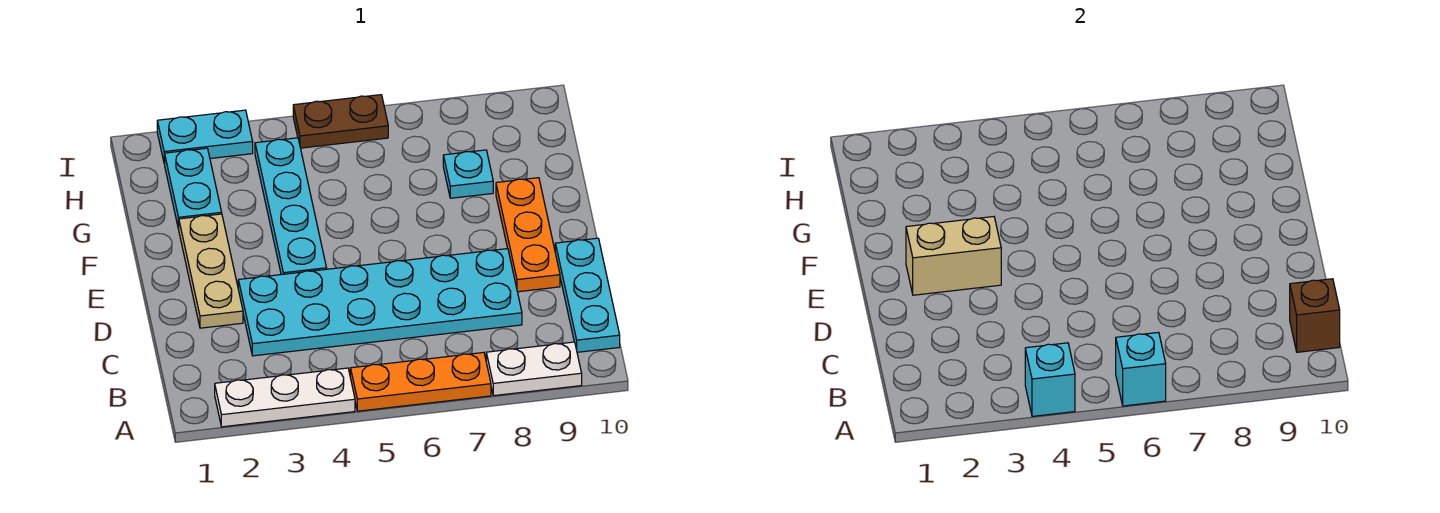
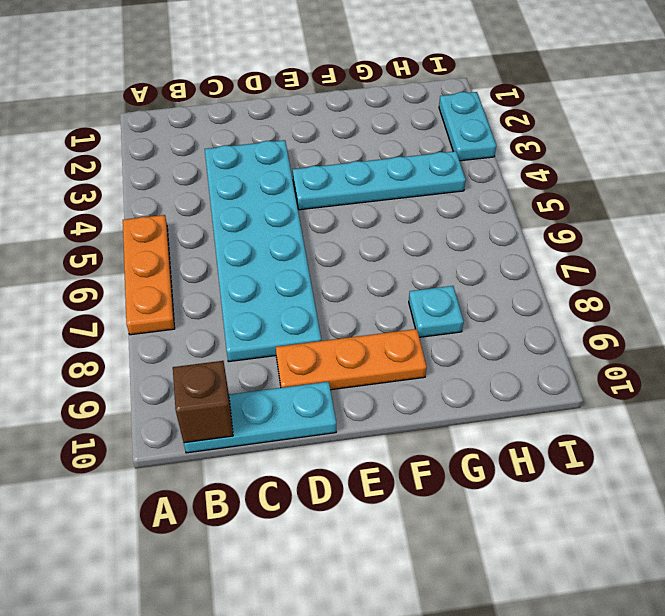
none -> white 1x3 plate [215,368,355,427]
none -> white 1x2 plate [486,342,582,396]
none -> tan 1x3 plate [179,214,243,328]

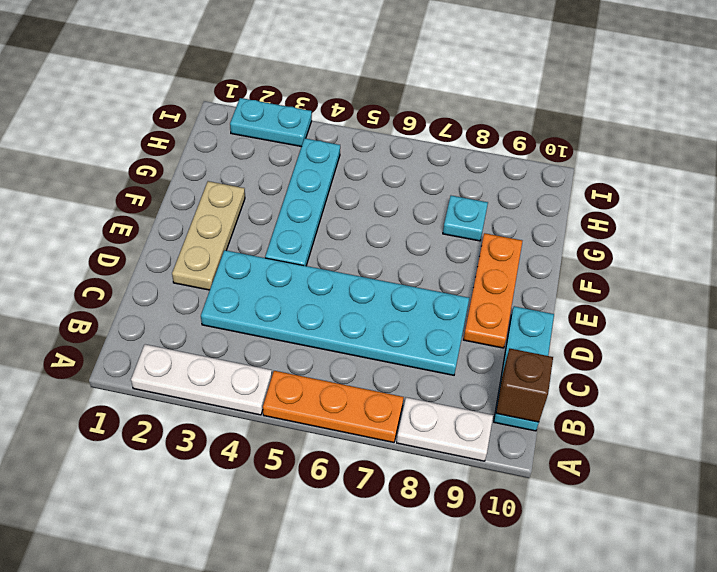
none -> cyan 1x2 plate [164,148,222,229]
none -> brown 1x2 plate [293,95,388,148]
none -> cyan 1x1 brick [1025,343,1075,416]

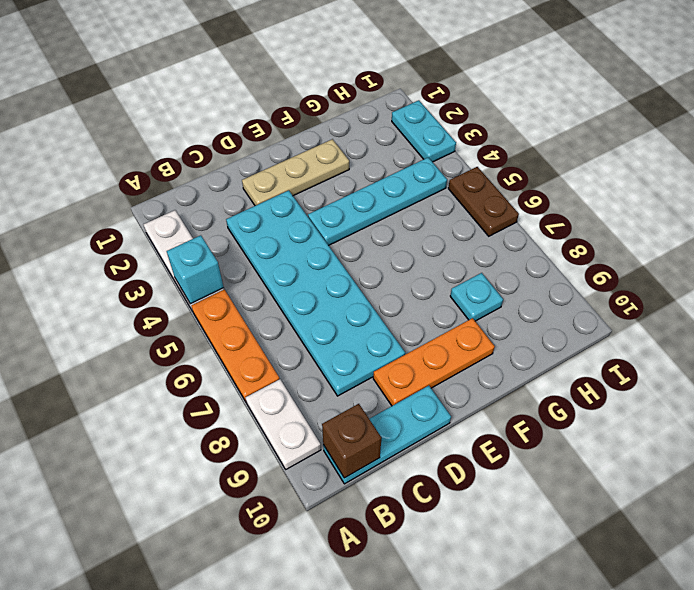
none -> cyan 1x2 plate [164,148,222,229]
none -> cyan 1x1 brick [1116,332,1166,406]
none -> tan 1x2 brick [906,217,1001,295]

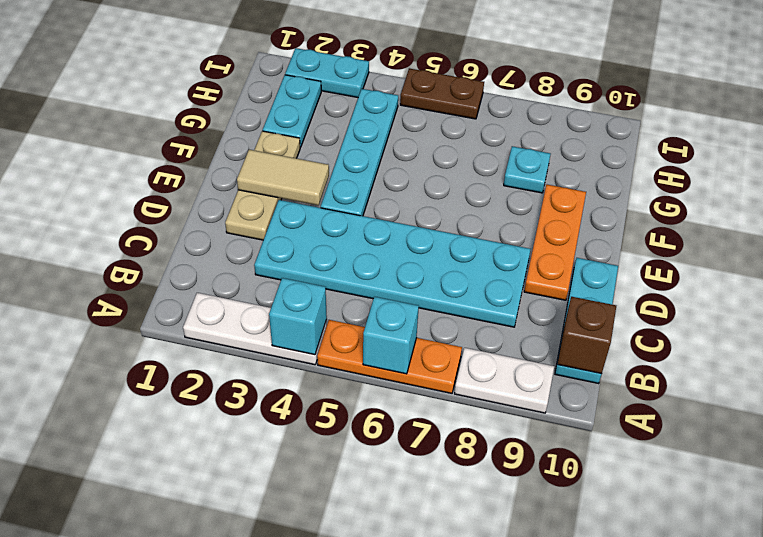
tan 1x2 tile [237,150,329,205] -> tan 1x2 brick [906,217,1001,295]

